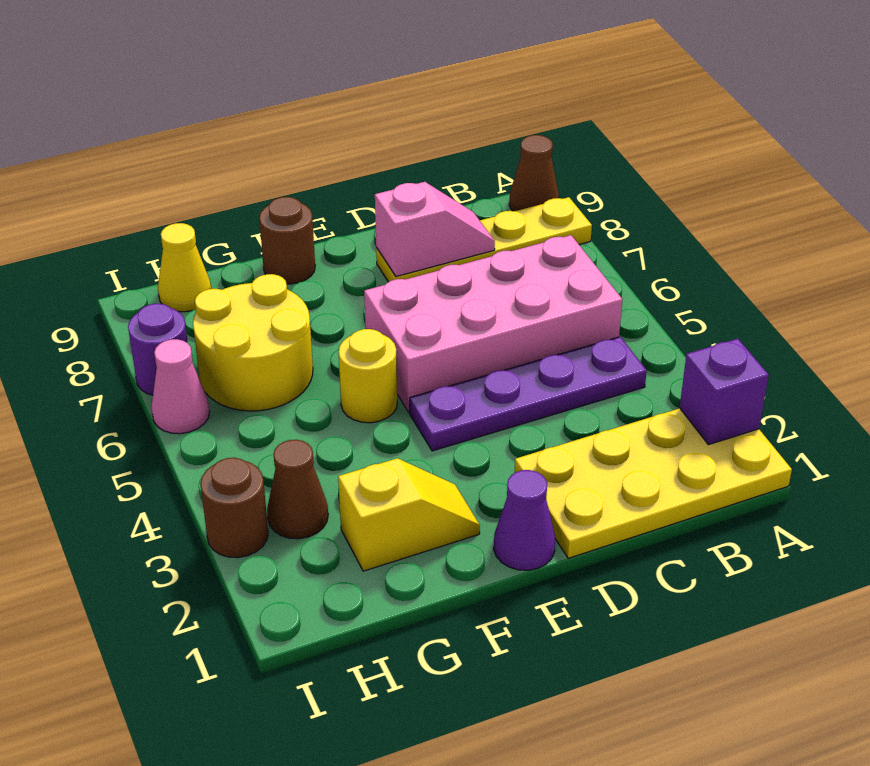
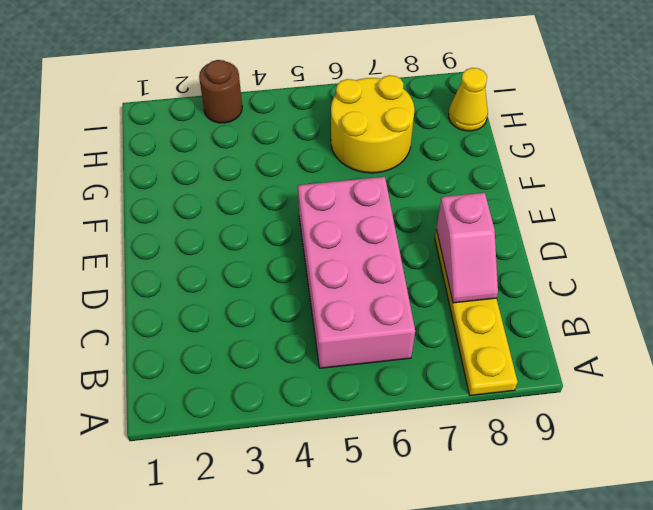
none -> yellow 2x4 plate [514,408,792,558]
none -> brown 1x1 cone [509,135,559,211]
none -> purple 1x4 plate [410,337,647,451]

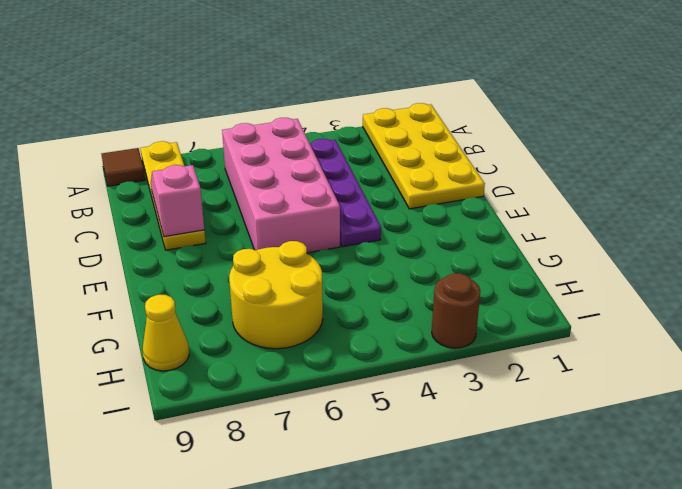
brown 1x1 tile [102,148,145,186] -> brown 1x1 cone [509,135,559,211]
none -> purple 1x1 cone [494,470,555,570]
none -> yellow 1x2 slope [338,458,480,571]
none -> yellow 1x1 round brick [339,329,397,423]

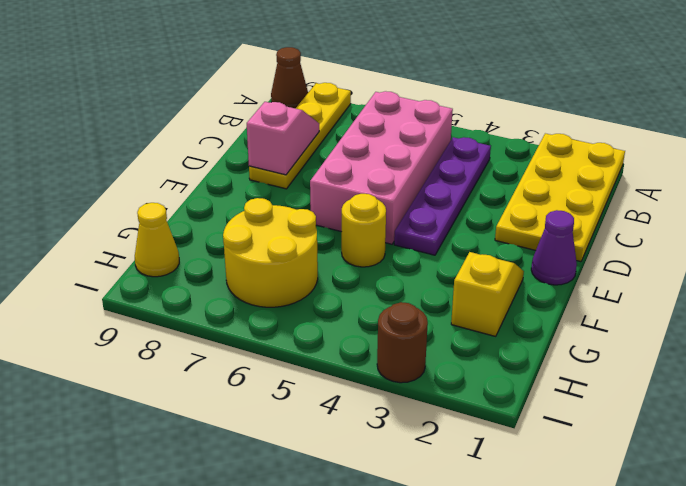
none -> brown 1x1 round brick [259,197,315,284]
none -> brown 1x1 cone [267,440,328,539]
none -> pink 1x1 cone [151,339,210,434]

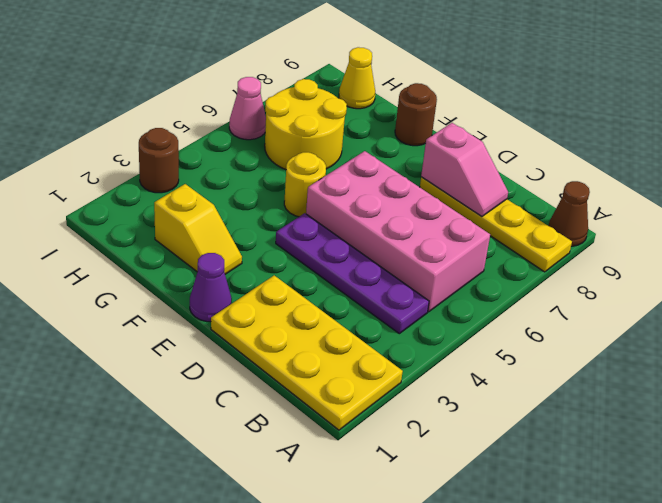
none -> brown 1x1 cone [267,440,328,539]
none -> purple 1x1 round brick [128,304,188,395]
none -> purple 1x1 brick [680,339,769,445]

